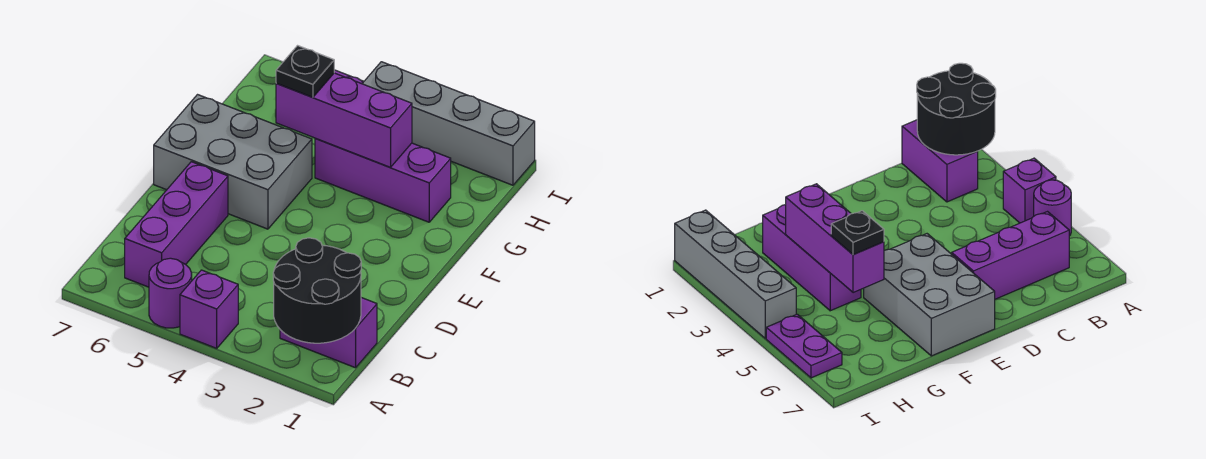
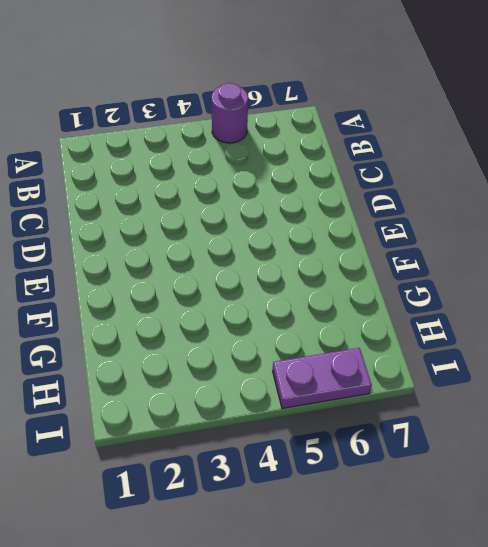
none -> purple 1x1 brick [180,270,238,348]
none -> purple 1x2 brick [280,298,377,368]

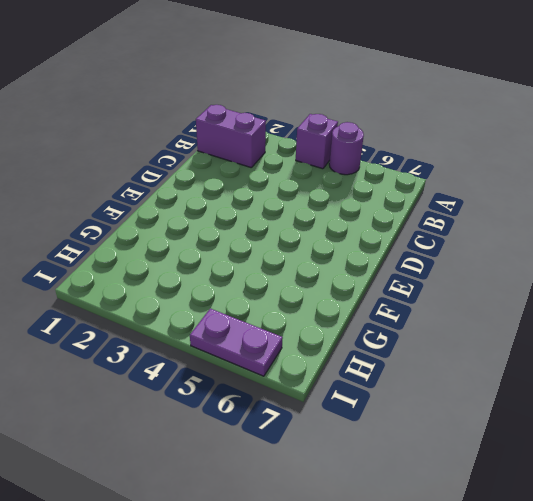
none -> purple 1x3 brick [125,162,228,287]
none -> grey 2x3 brick [154,95,312,229]

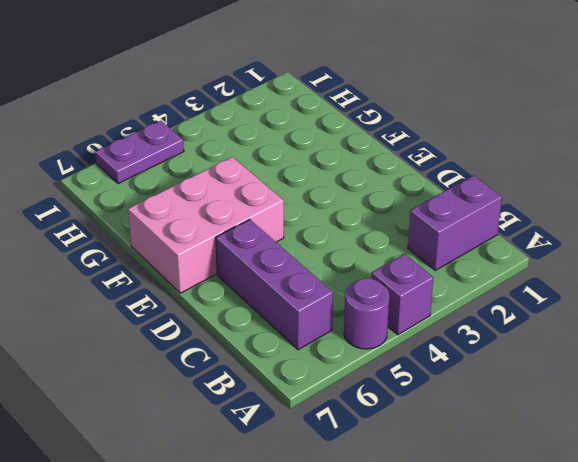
pink 2x3 brick [128,157,284,293] -> grey 2x3 brick [154,95,312,229]
none -> purple 1x3 brick [315,138,451,222]
none -> grey 1x4 brick [362,62,535,185]

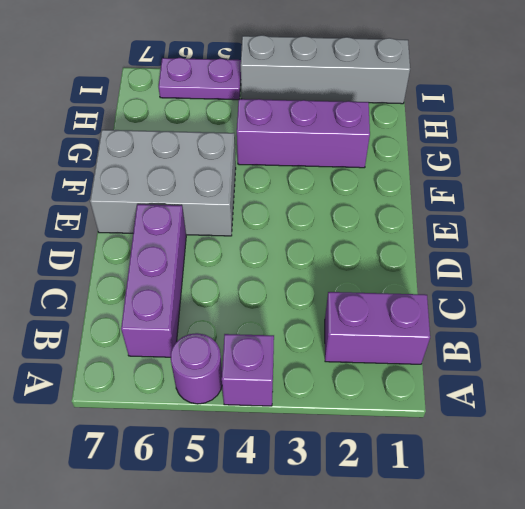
none -> black 2x2 round brick [273,238,361,343]
none -> purple 1x3 brick [276,73,412,167]

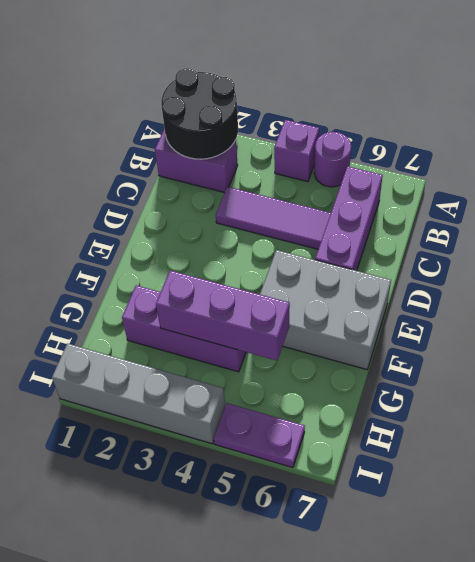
purple 1x3 tile [216,187,331,249] -> none
none -> black 1x1 plate [276,46,334,97]

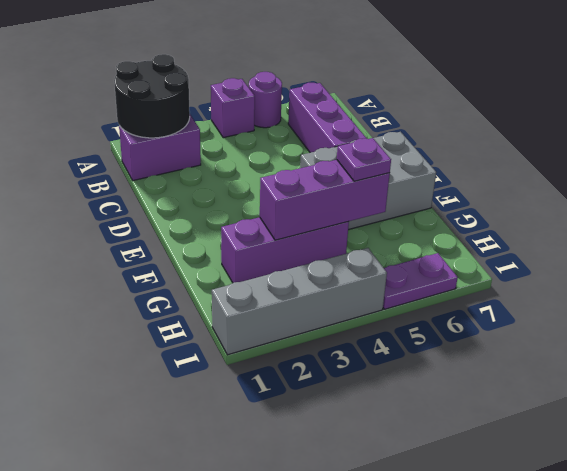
purple 1x1 plate [337,138,391,181] -> black 1x1 plate [276,46,334,97]

